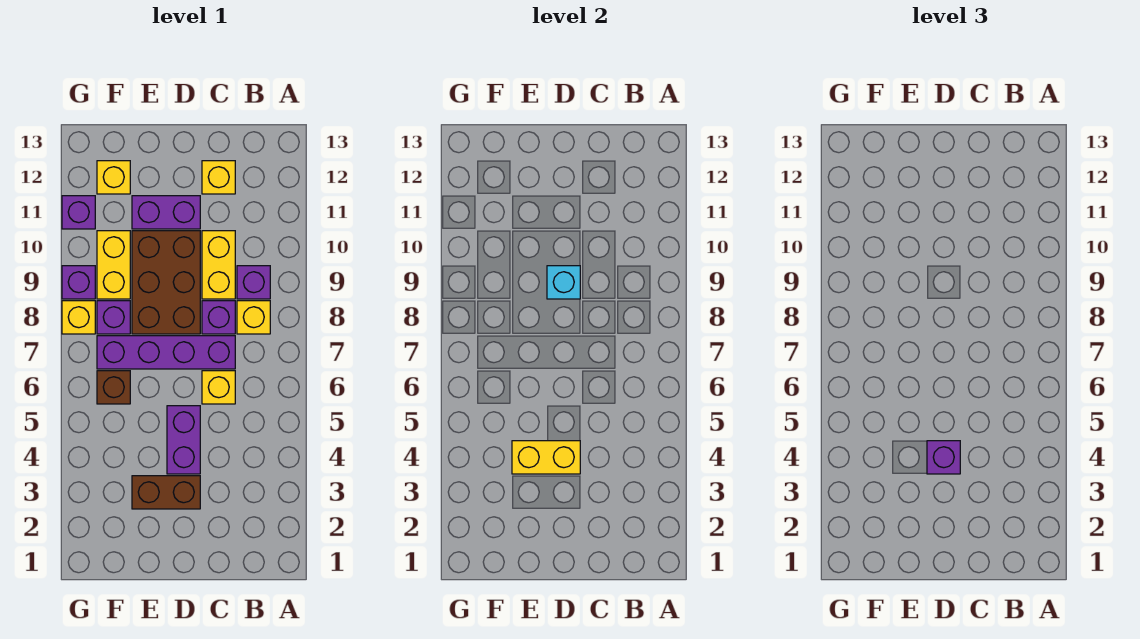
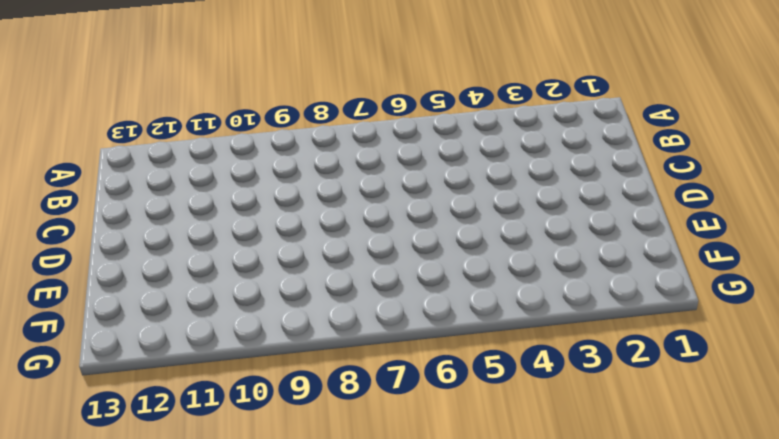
none -> yellow 1x1 brick [237,301,270,334]
none -> purple 1x1 brick [237,266,270,299]
none -> yellow 1x1 brick [202,371,235,404]

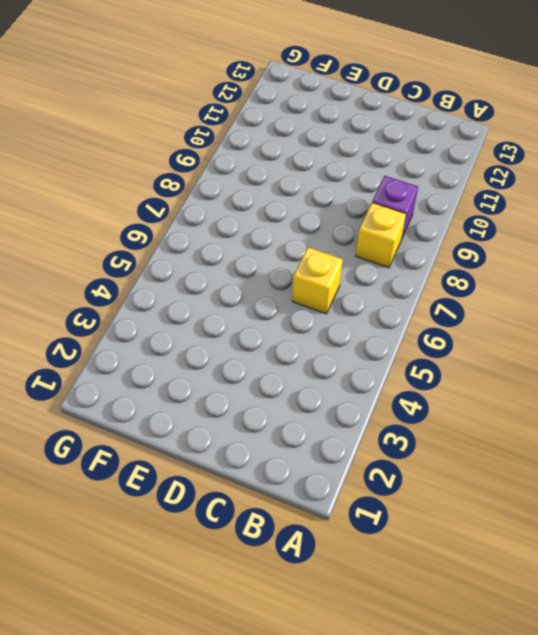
none -> purple 1x4 brick [97,336,235,369]
none -> purple 1x1 brick [202,301,235,334]
none -> yellow 1x2 brick [202,231,235,299]

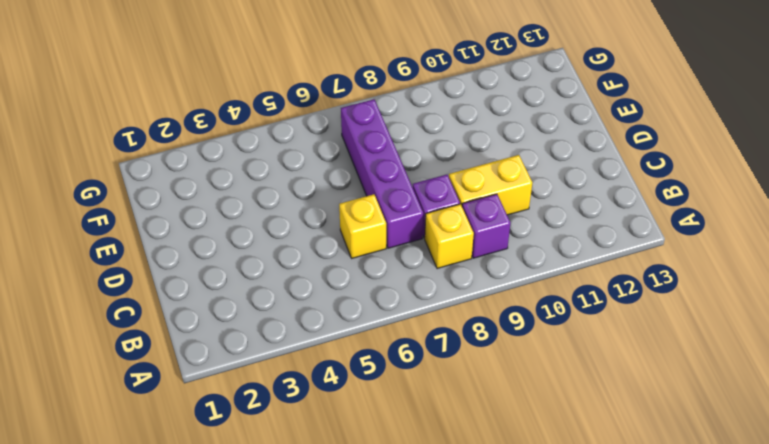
none -> yellow 1x1 brick [202,161,235,194]
none -> brown 1x2 brick [132,476,200,509]
none -> purple 1x2 brick [167,406,200,474]

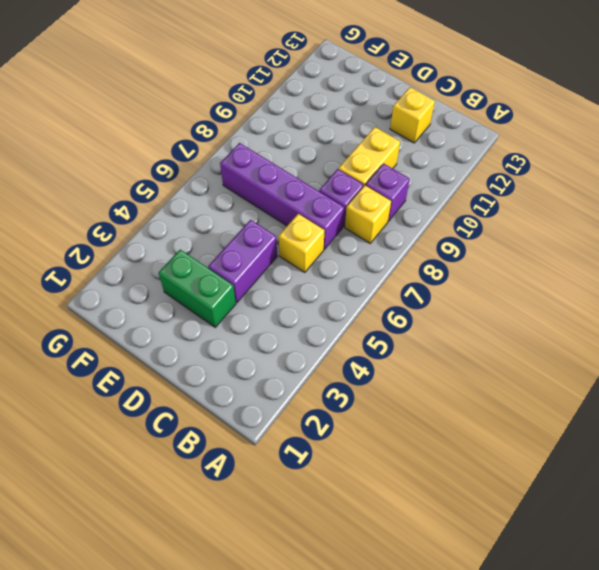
green 1x2 brick [158,250,236,327] -> brown 1x2 brick [132,476,200,509]
none -> brown 2x3 brick [132,231,200,334]
none -> purple 1x2 brick [132,196,200,229]
none -> brown 1x1 brick [97,371,130,404]

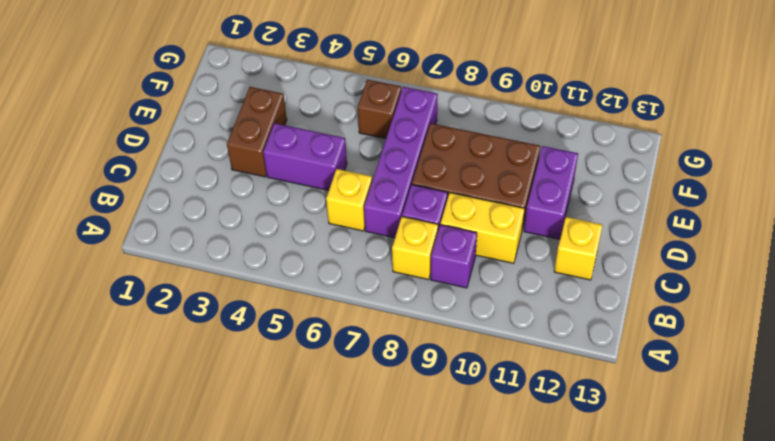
none -> purple 1x1 brick [97,301,130,334]
none -> yellow 1x2 brick [97,231,130,299]
none -> yellow 1x1 brick [97,161,130,194]

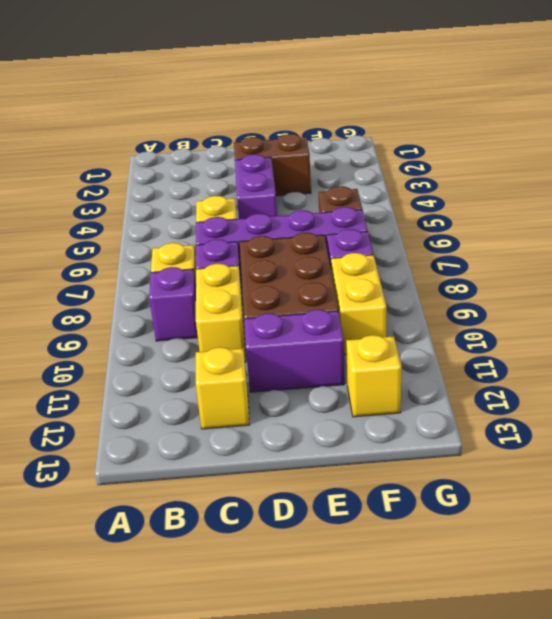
none -> yellow 1x1 brick [62,301,95,334]
none -> purple 1x1 brick [62,266,95,299]
none -> purple 1x1 brick [62,196,95,229]

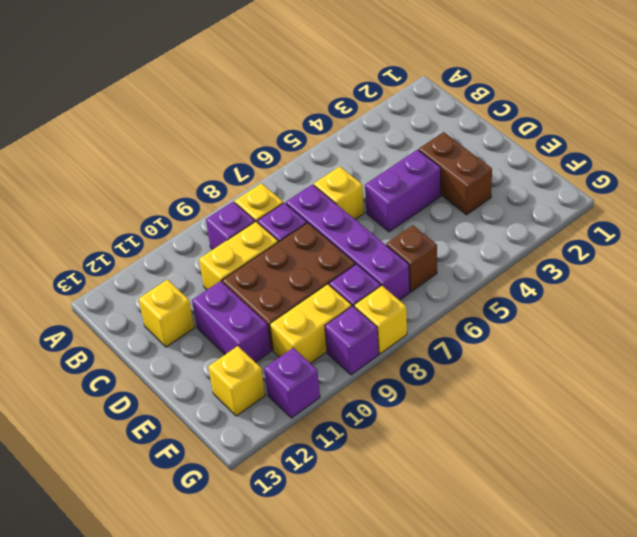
none -> yellow 1x2 brick [512,441,580,474]
none -> cyan 1x1 brick [547,266,580,299]
none -> purple 1x1 brick [927,441,960,474]

